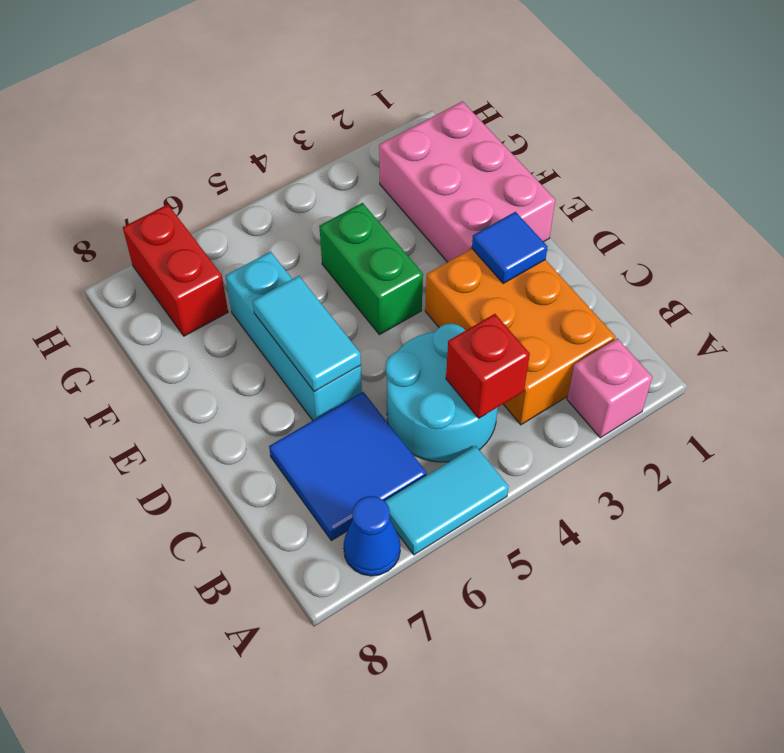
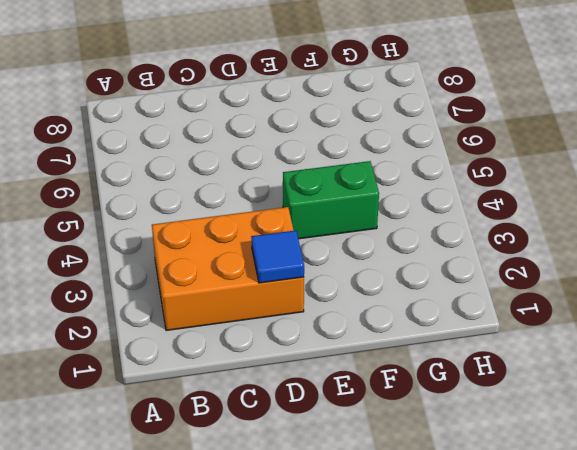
none -> pink 1x1 brick [567,338,652,438]
none -> cyan 1x2 tile [385,446,509,555]
none -> blue 1x1 cone [344,496,400,576]

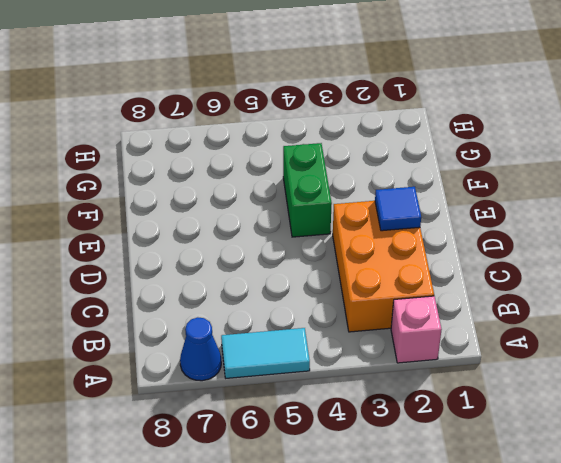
none -> cyan 2x2 round brick [386,324,498,462]
none -> blue 2x2 tile [269,392,427,541]
none -> cyan 1x3 brick [226,252,362,420]

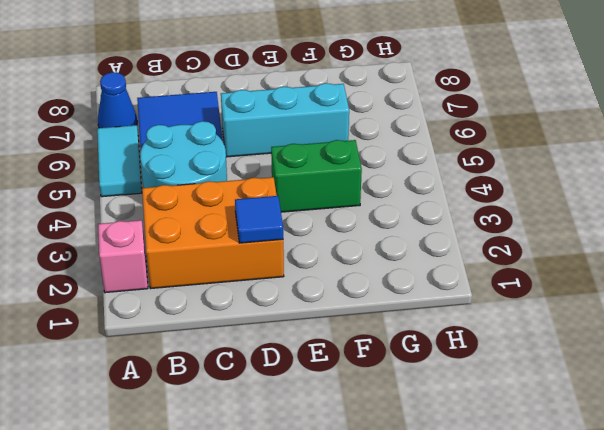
none -> pink 2x3 brick [379,101,555,262]
none -> red 1x2 brick [123,204,228,336]
none -> red 1x1 brick [446,314,530,418]

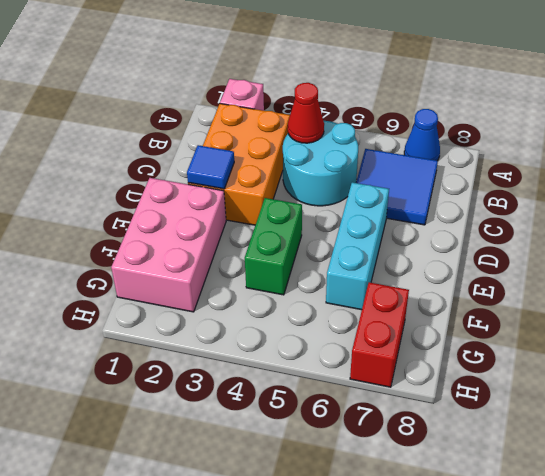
red 1x1 cone [288,83,324,143] -> red 1x1 brick [446,314,530,418]
none -> cyan 1x2 tile [385,446,509,555]
none -> cyan 1x2 tile [253,276,361,392]

